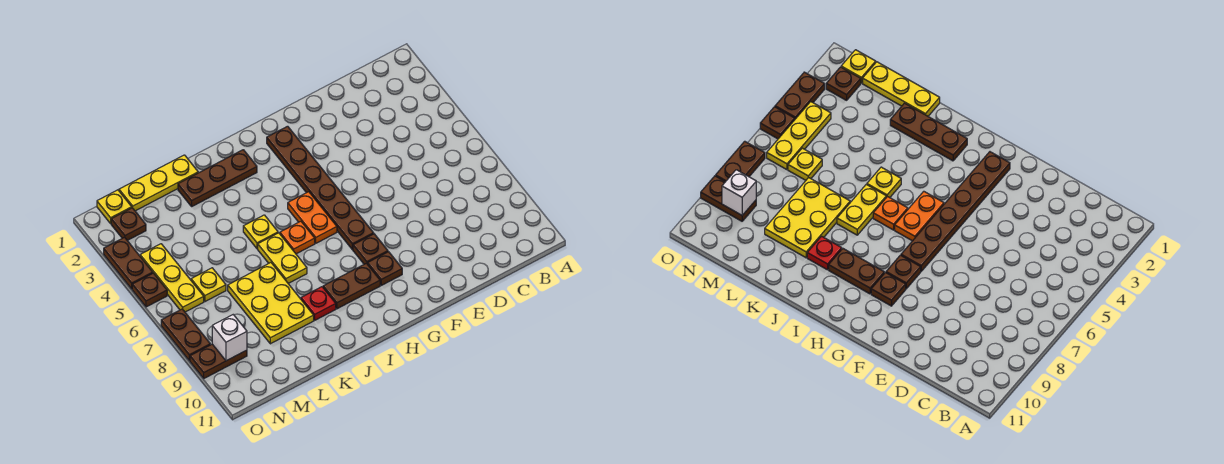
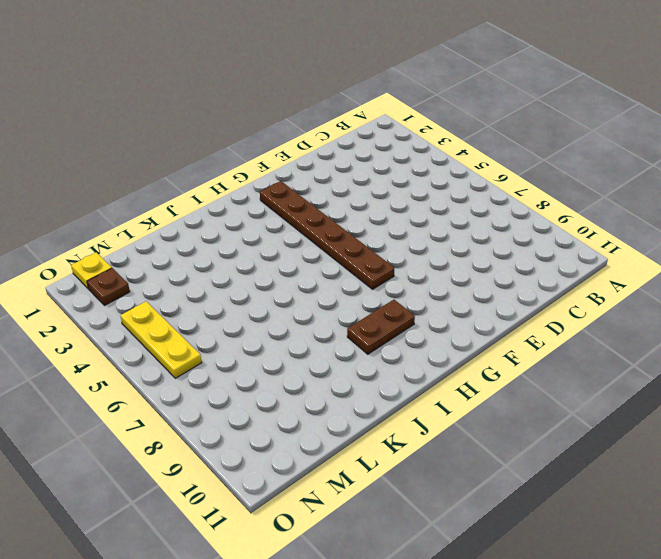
none -> brown 1x1 plate [353,234,388,264]
none -> brown 1x1 plate [368,252,402,285]
none -> orange 1x2 plate [288,192,337,243]

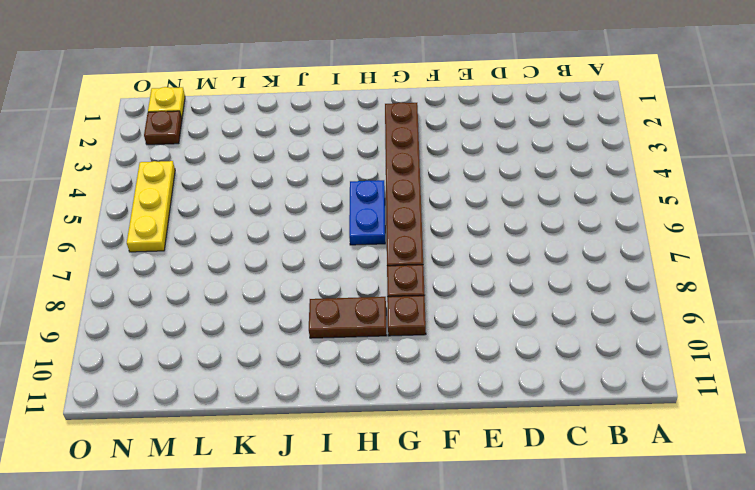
blue 1x2 plate [349,180,385,245] -> orange 1x2 plate [288,192,337,243]
none -> brown 1x3 plate [178,150,257,206]
none -> orange 1x1 plate [280,221,315,254]
none -> yellow 1x1 plate [243,215,278,249]

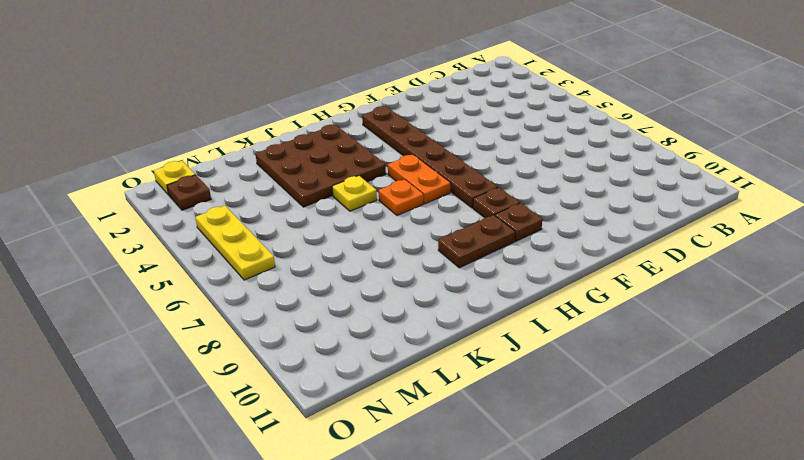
brown 3x3 plate [256,125,386,207] -> brown 1x3 plate [178,150,257,206]
none -> yellow 1x2 plate [258,233,307,283]
none -> red 1x1 plate [301,287,336,320]
none -> yellow 1x3 plate [119,155,198,211]

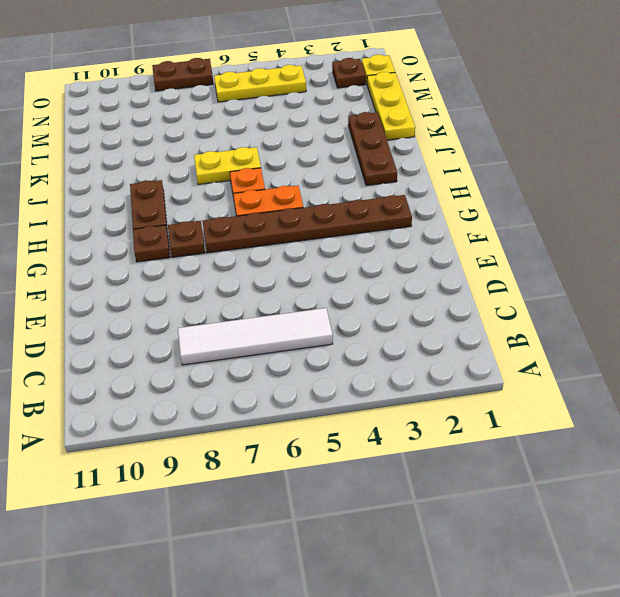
white 1x4 tile [178,308,333,365] -> none
none -> yellow 1x1 plate [243,215,278,249]
none -> red 1x1 plate [301,287,336,320]
none -> yellow 2x3 plate [228,263,314,344]

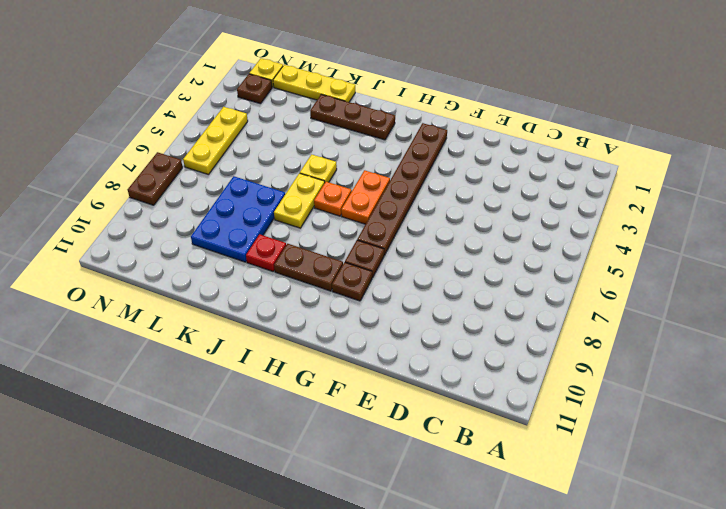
blue 2x3 plate [191,176,285,262] -> yellow 2x3 plate [228,263,314,344]
none -> yellow 1x1 plate [191,268,226,302]
none -> brown 1x2 plate [190,344,247,378]
none -> brown 1x2 plate [104,237,153,289]

